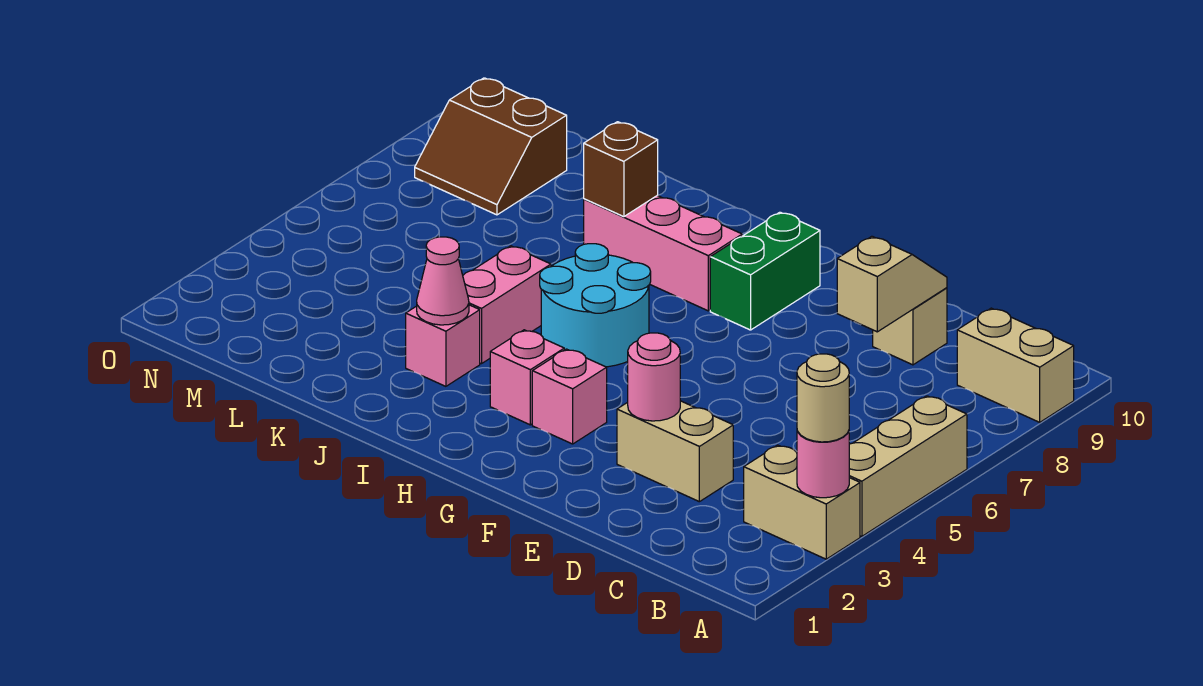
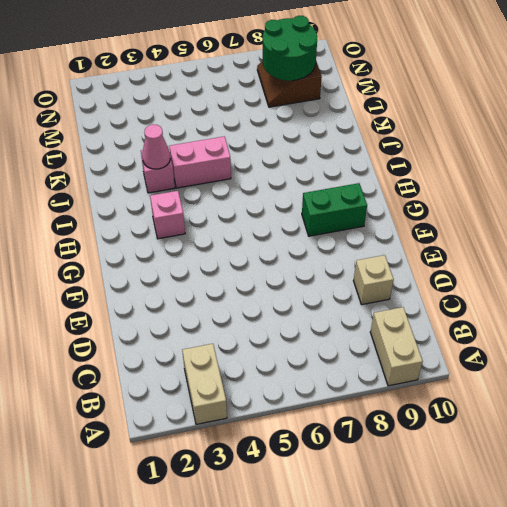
green 2x2 round brick [263,16,317,81] -> none
none -> tan 1x3 brick [849,396,967,536]
none -> tan 1x2 brick [617,401,733,502]
none -> pink 1x1 brick [532,349,607,444]

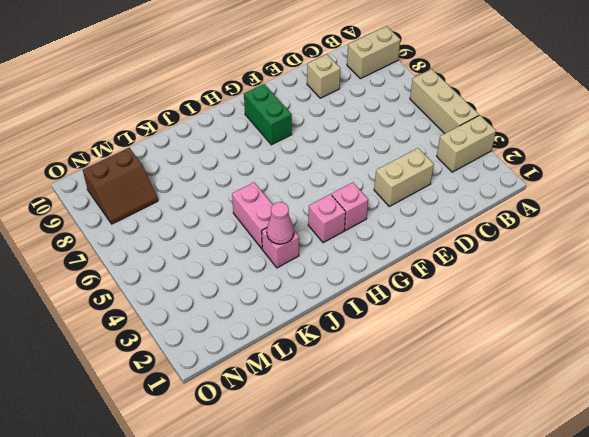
none -> cyan 2x2 round brick [540,244,651,367]
none -> pink 1x3 brick [584,195,742,311]
none -> pink 1x1 round brick [797,431,849,498]

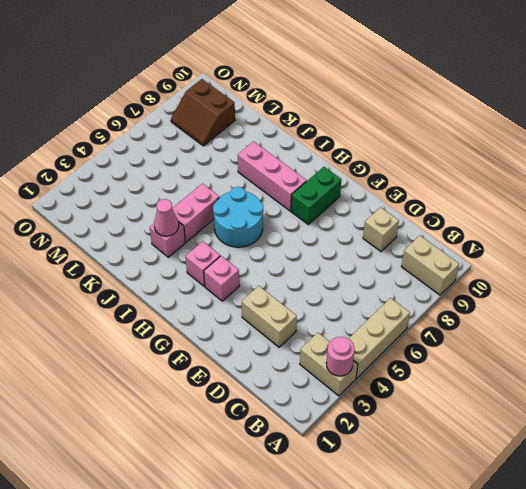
none -> tan 1x2 slope [837,236,947,332]
none -> pink 1x1 round brick [628,333,680,421]
none -> brown 1x1 brick [584,122,658,217]

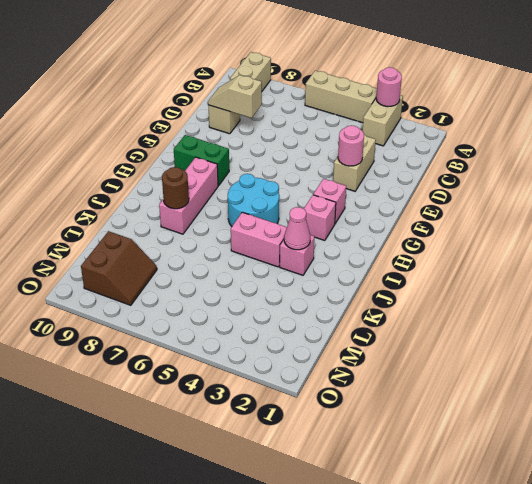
brown 1x1 round brick [162,167,189,209] -> brown 1x1 brick [584,122,658,217]
none -> tan 1x1 round brick [797,354,849,442]

